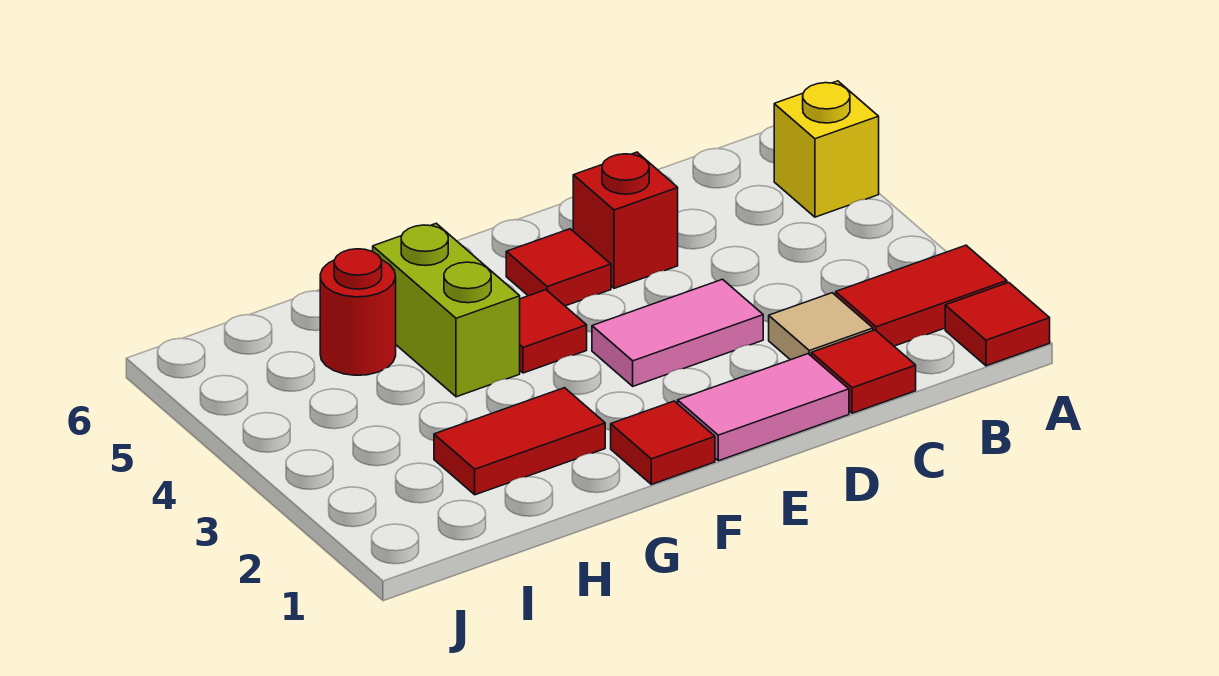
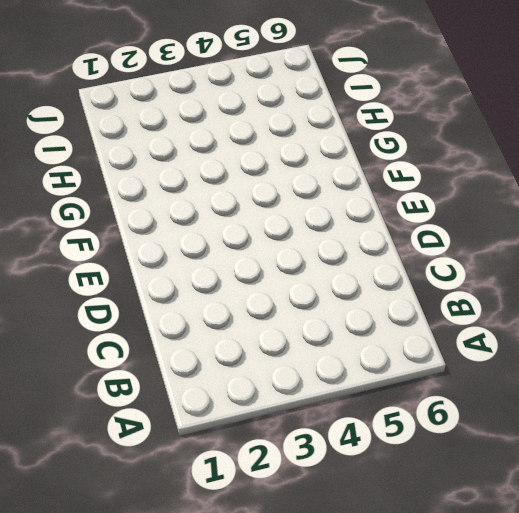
none -> red 1x1 tile [945,283,1050,366]
none -> red 1x2 tile [836,245,1007,346]
none -> yellow 1x1 brick [774,81,879,217]

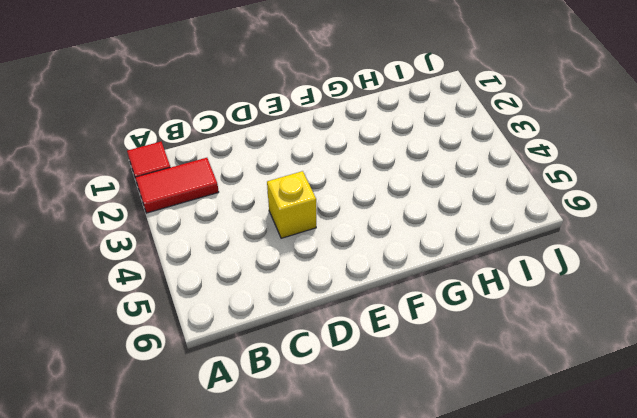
yellow 1x1 brick [267,171,316,238] -> yellow 1x1 brick moved to [774,81,879,217]
none -> red 1x1 tile [811,330,916,413]
none -> tan 1x1 tile [769,293,873,360]
none -> pink 1x2 tile [678,354,849,461]

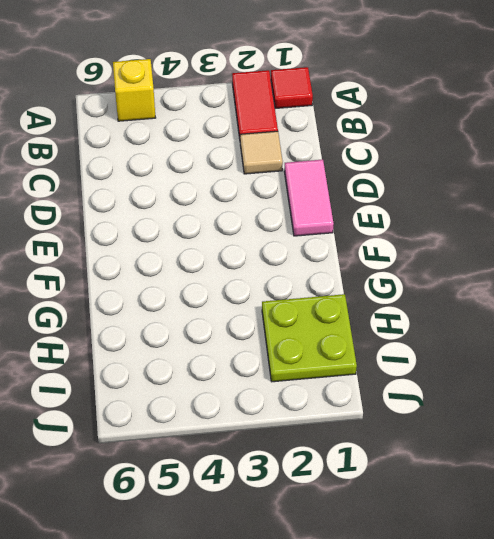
lime 2x2 plate [262,294,357,382] -> red 1x2 tile [434,388,605,495]
none -> red 1x1 tile [811,330,916,413]
none -> pink 1x2 tile [592,279,763,386]
none -> red 1x1 brick [573,152,678,288]

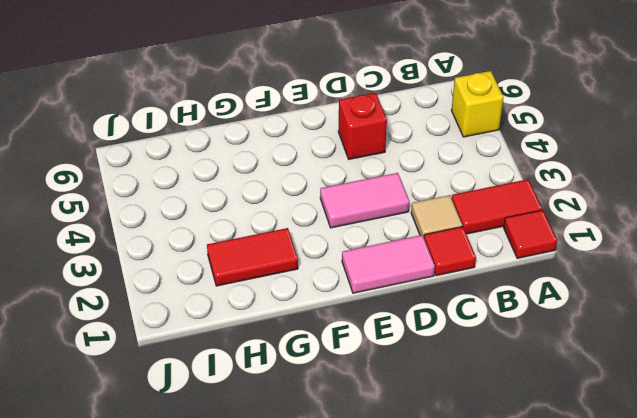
none -> red 1x1 tile [506,229,611,306]
none -> red 1x1 tile [611,401,715,484]
none -> red 1x1 tile [520,290,587,373]

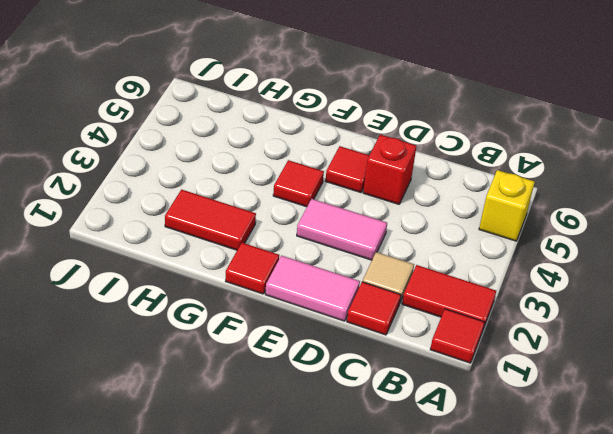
none -> lime 1x2 brick [373,223,520,397]
none -> red 1x1 round brick [320,249,396,375]

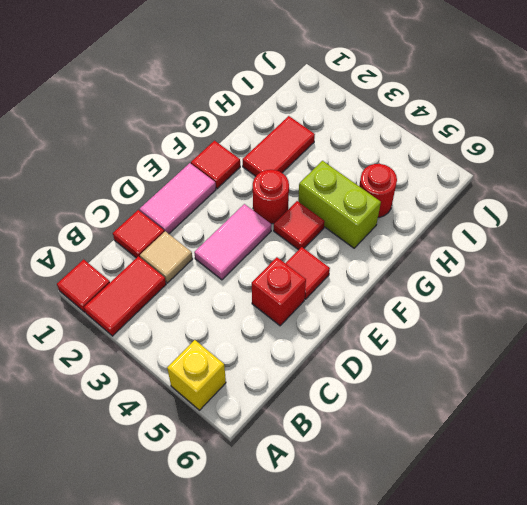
red 1x1 round brick [253,170,289,224] -> none

